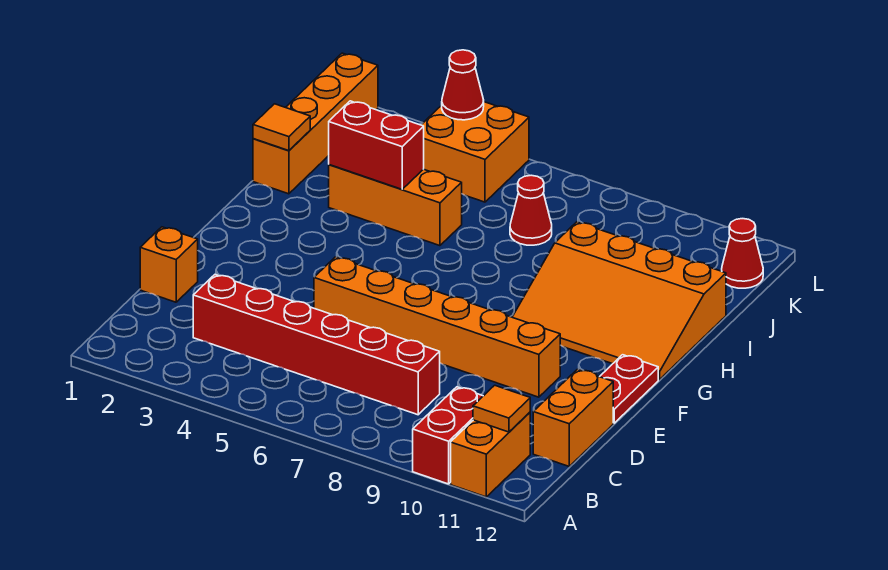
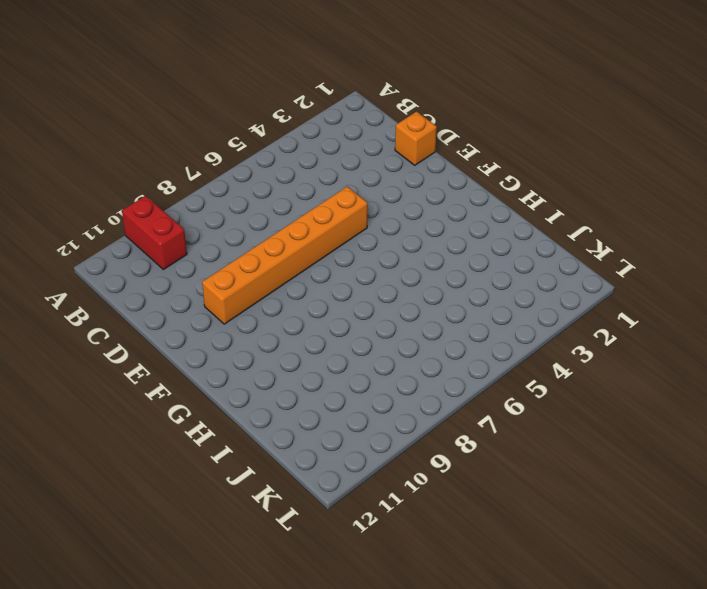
none -> orange 1x2 brick [451,412,530,497]
none -> red 1x6 brick [193,275,440,415]
none -> orange 1x2 brick [533,369,613,466]

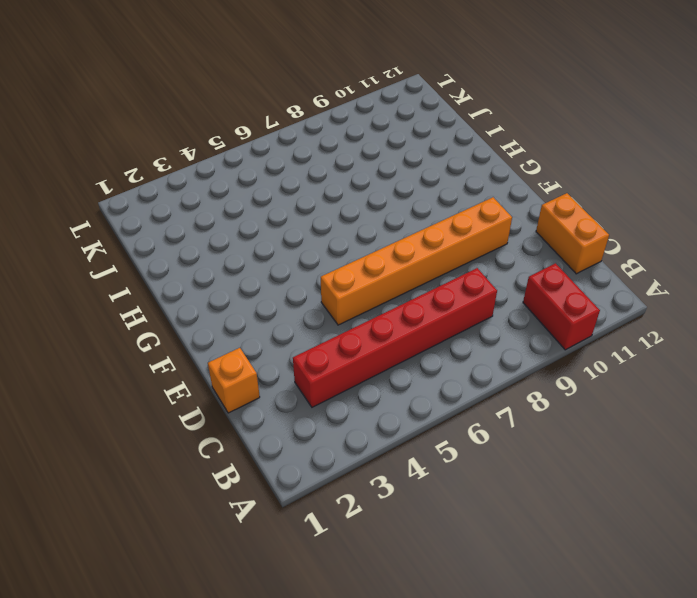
none -> orange 1x2 brick [451,412,530,497]
none -> red 1x2 plate [600,355,658,423]
none -> orange 3x4 slope [512,222,726,380]

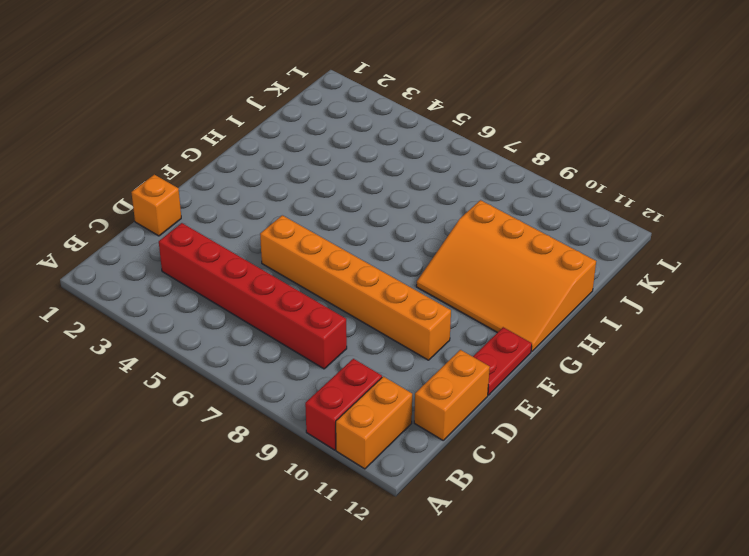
none -> orange 1x4 brick [253,53,378,194]
none -> orange 1x3 brick [329,165,462,246]
none -> red 1x1 cone [510,175,552,245]

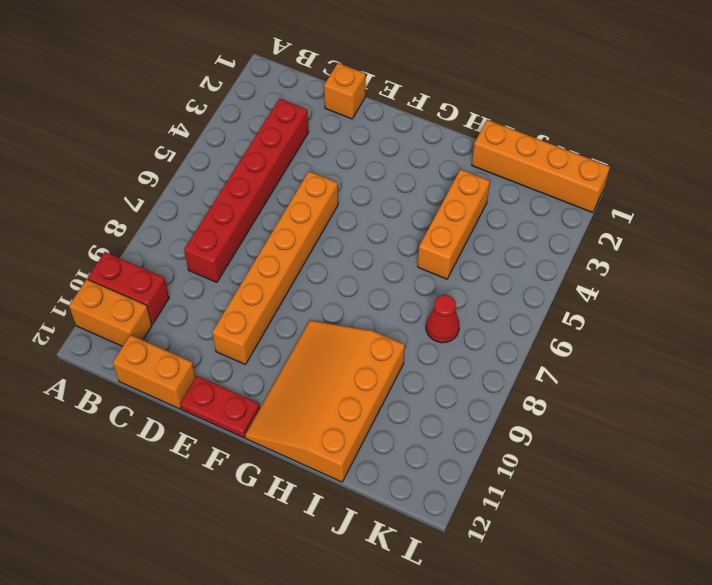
none -> orange 2x2 brick [422,102,529,202]
none -> red 1x1 cone [722,219,763,288]
none -> orange 1x1 tile [473,385,530,432]

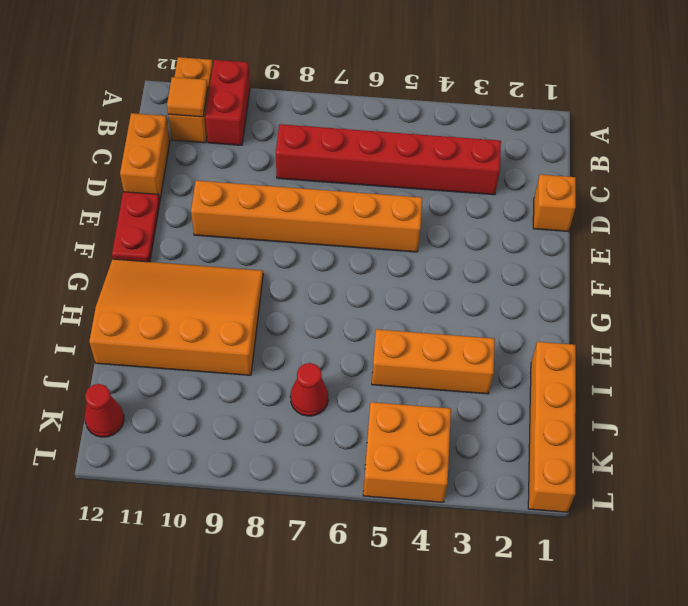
none -> orange 1x1 tile [253,104,310,151]
none -> red 1x2 brick [329,101,424,189]
none -> red 1x1 cone [442,50,484,120]

